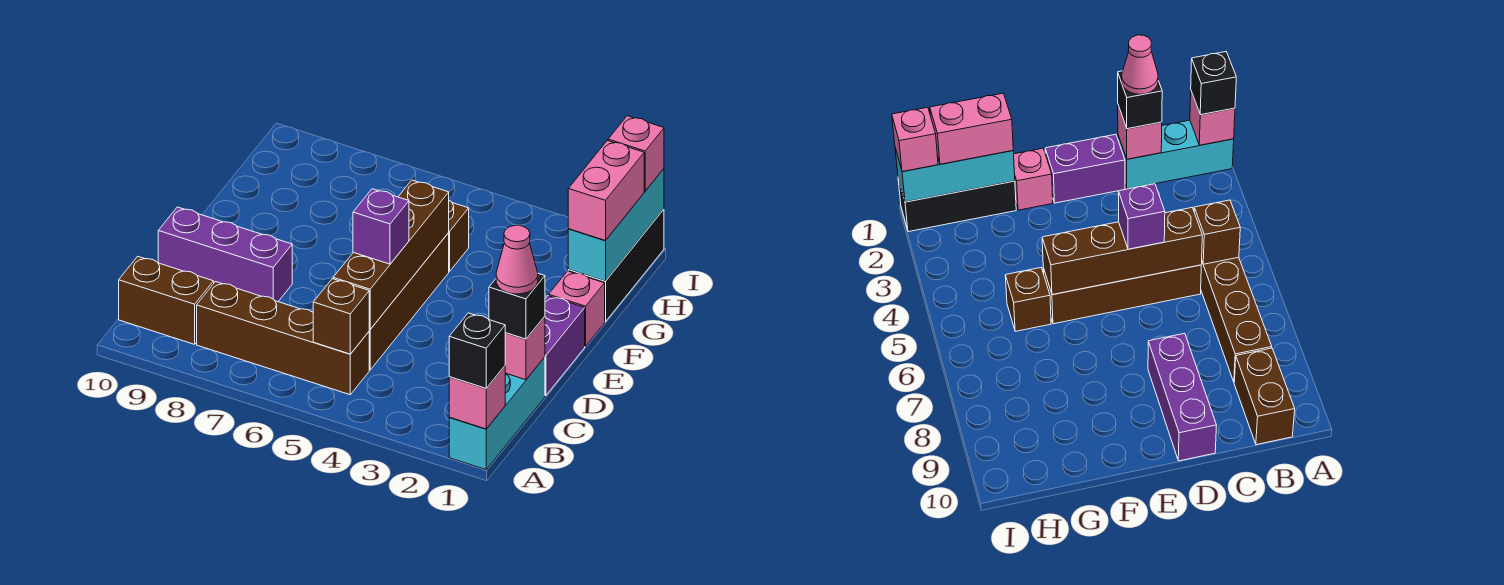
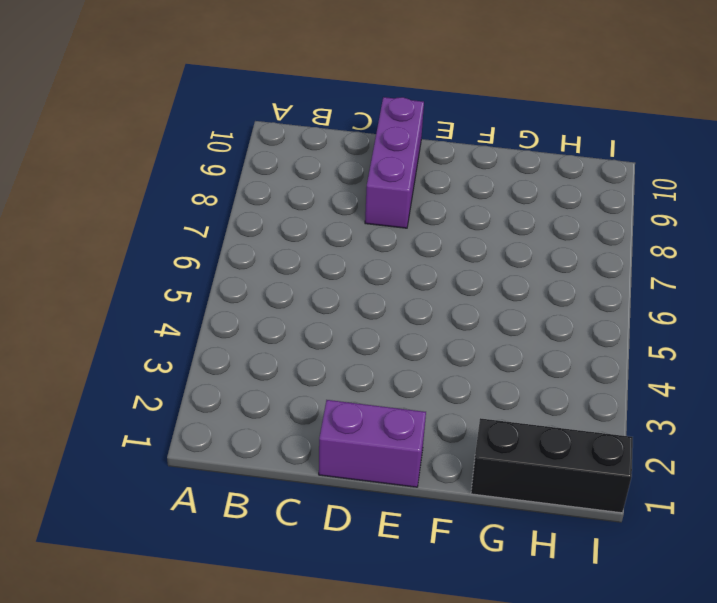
none -> cyan 1x3 brick [449,357,545,470]
none -> brown 1x4 brick [197,282,369,395]
none -> brown 1x2 brick [119,256,214,344]

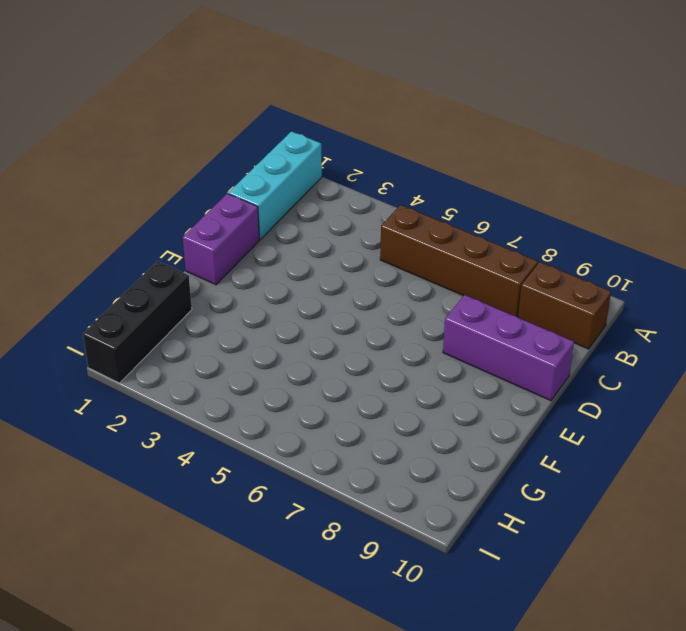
none -> brown 1x4 brick [369,233,449,370]
none -> pink 1x1 brick [549,271,605,346]
none -> brown 1x1 brick [449,201,469,271]

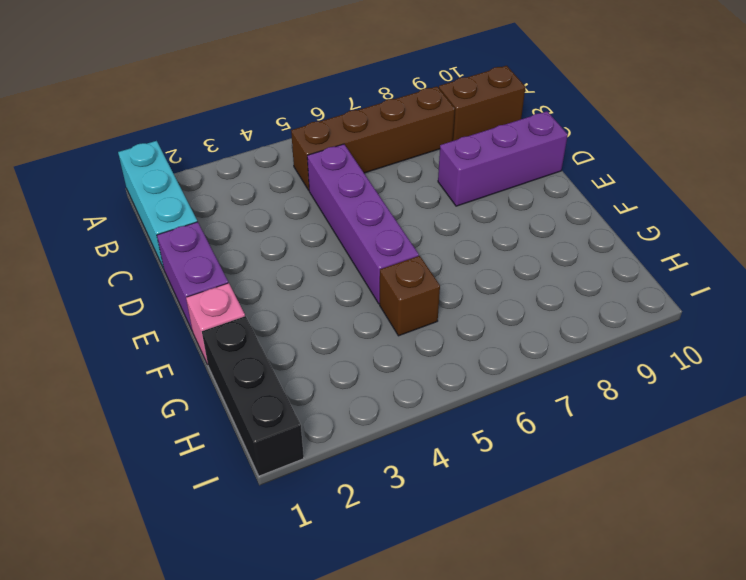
purple 1x4 brick [307,144,419,304] -> brown 1x4 brick [369,233,449,370]
none -> pink 1x1 brick [449,366,505,429]
none -> brown 1x1 brick [313,279,369,354]
none -> pink 1x1 brick [505,316,545,380]

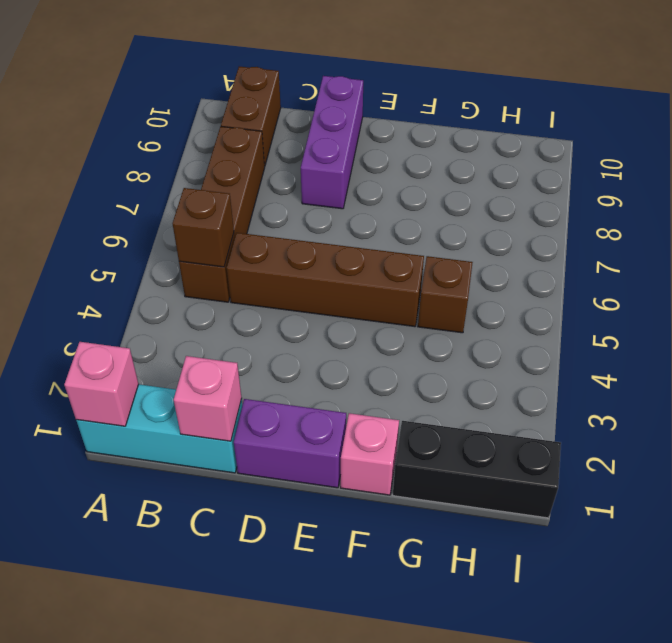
none -> brown 1x4 brick [333,180,449,329]
none -> cyan 1x3 brick [568,169,664,281]
none -> black 1x1 brick [449,313,505,388]

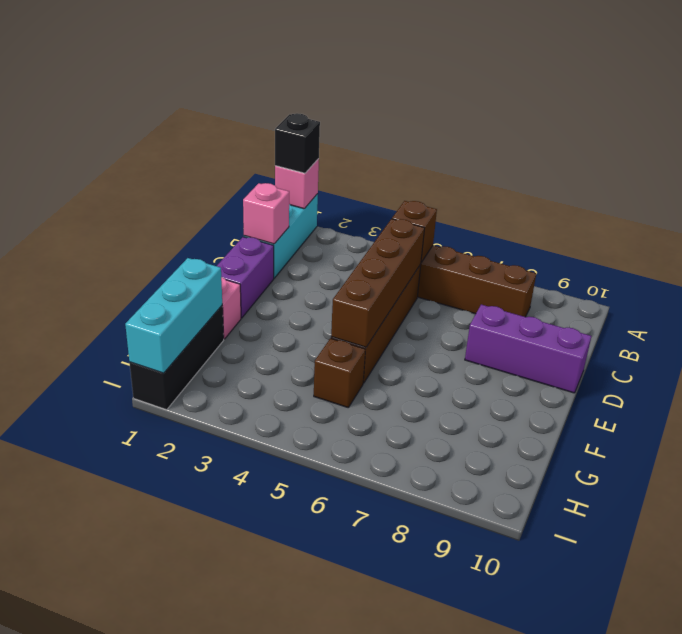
none -> brown 1x2 brick [119,256,214,344]
none -> black 1x1 brick [489,274,545,339]
none -> purple 1x1 brick [353,189,409,264]

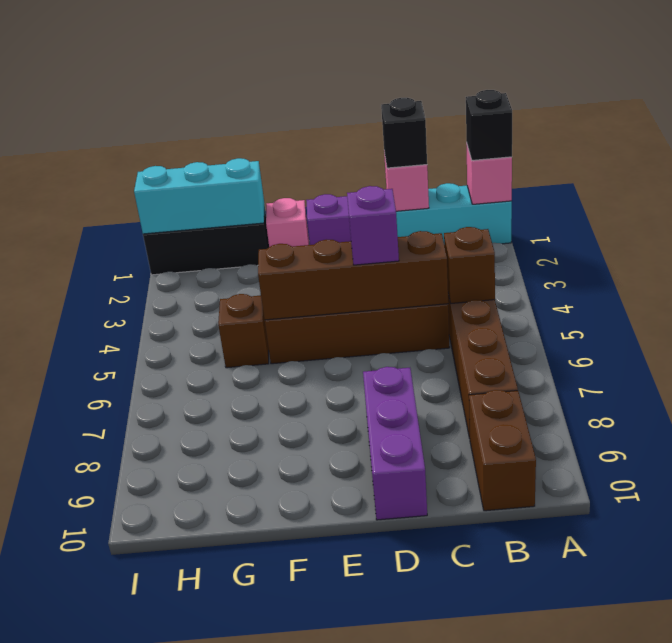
none -> pink 1x2 brick [568,140,644,241]
none -> pink 1x1 brick [608,116,664,191]
none -> pink 1x1 cone [496,225,538,294]

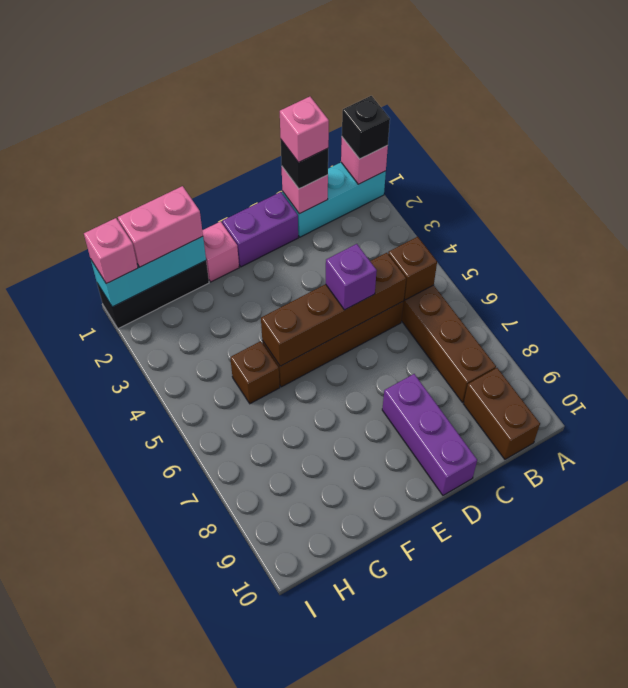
pink 1x1 brick [280,97,329,163] -> pink 1x1 cone [496,225,538,294]

